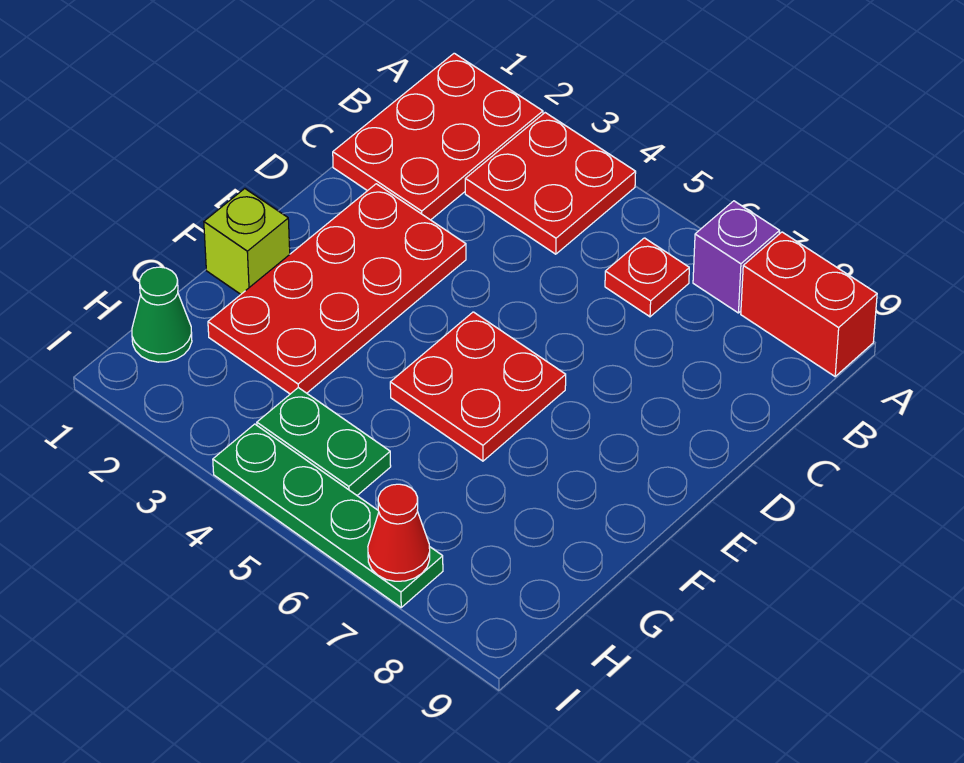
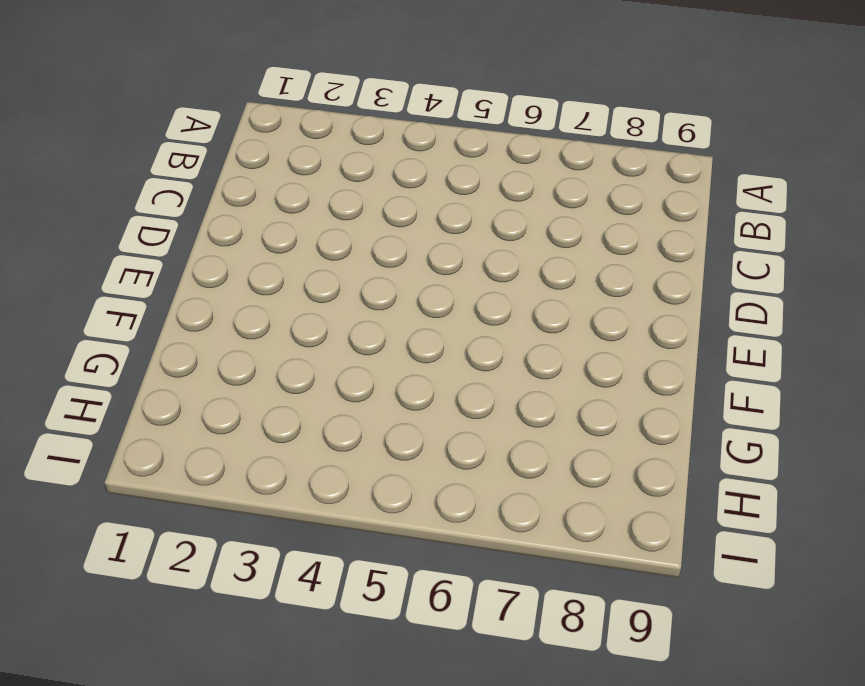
none -> red 2x3 plate [333,53,543,220]
none -> red 2x2 plate [465,113,636,254]
none -> purple 1x1 brick [693,201,780,313]

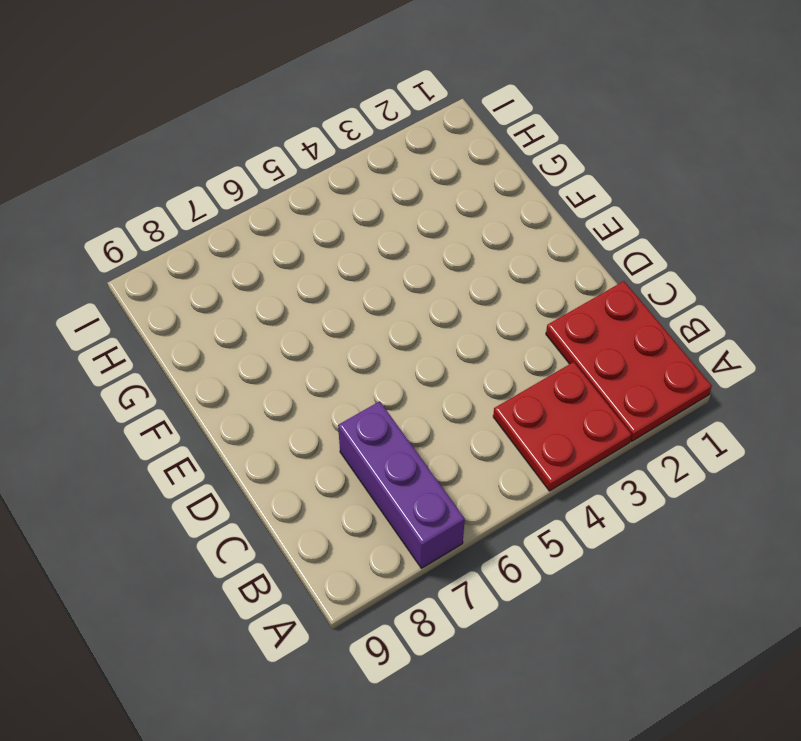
purple 1x3 brick [338,401,465,568] -> purple 1x1 brick [693,201,780,313]
none -> red 1x2 brick [741,232,877,376]
none -> red 1x1 plate [605,238,689,317]
none -> red 2x4 plate [208,184,466,394]

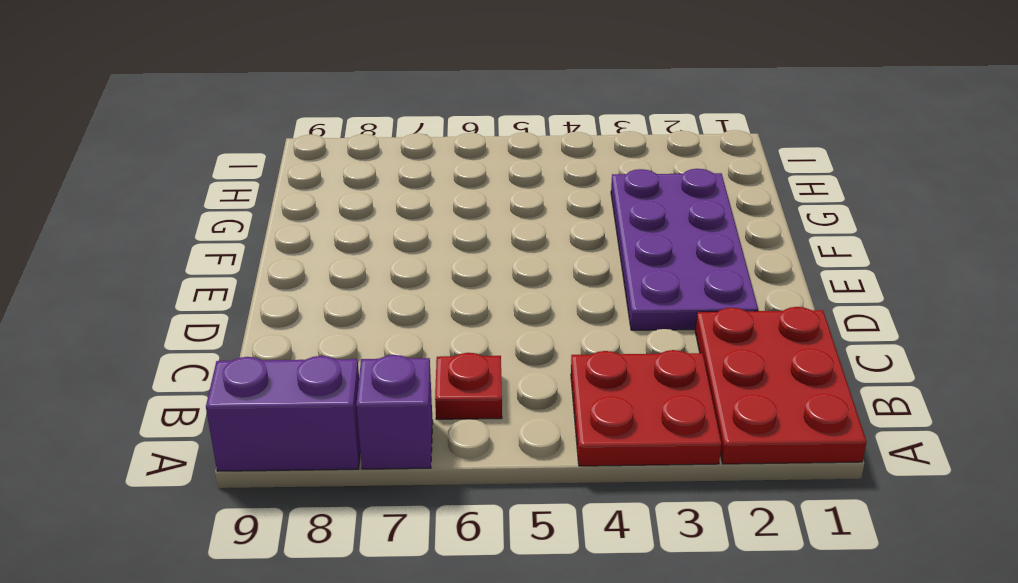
purple 1x2 brick [206,356,360,471] -> red 1x2 brick [741,232,877,376]
purple 2x4 plate [611,169,758,330] -> red 2x4 plate [208,184,466,394]
none -> red 2x2 plate [390,312,566,461]
none -> lime 1x1 brick [204,189,290,294]
none -> green 1x1 cone [132,267,192,362]

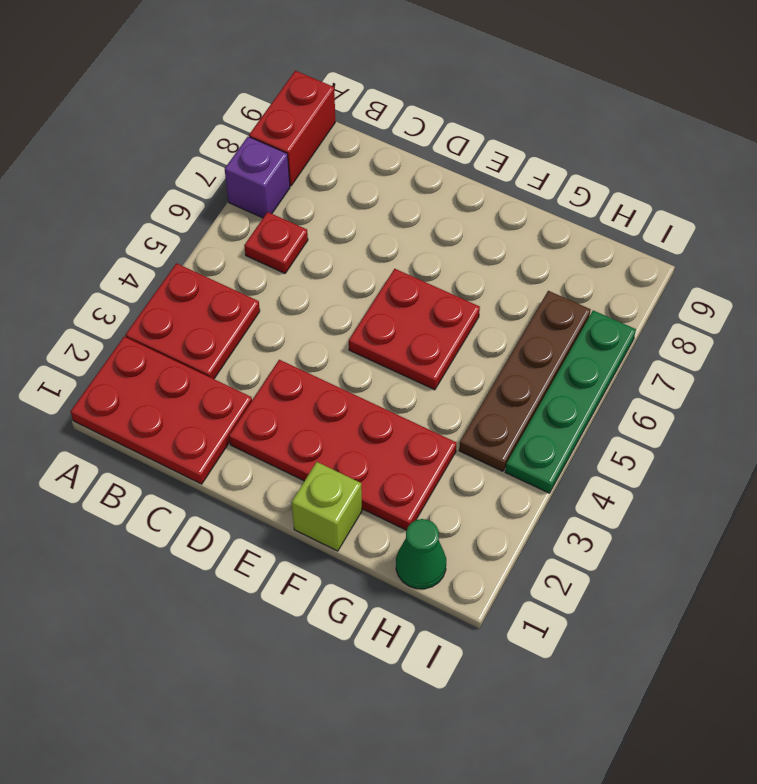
brown 1x4 plate [459,291,591,471] -> green 1x2 plate [257,388,391,495]
none -> red 1x1 cone [368,484,430,581]

